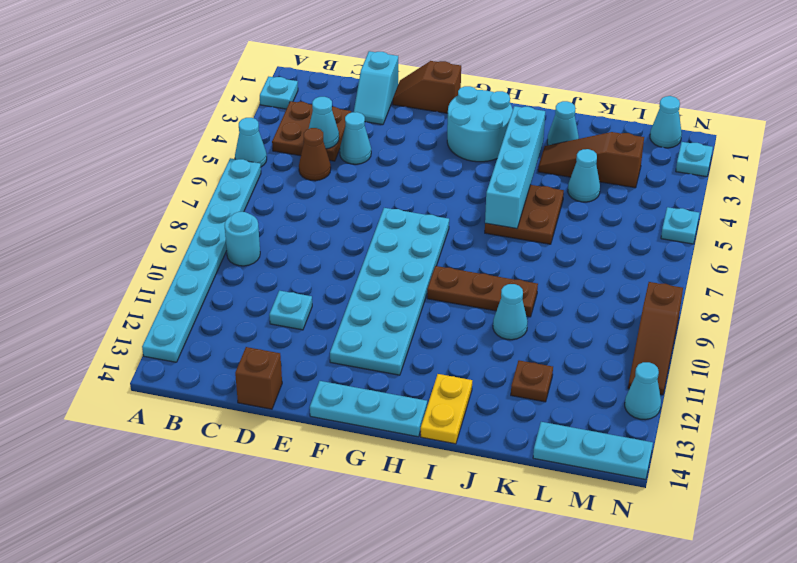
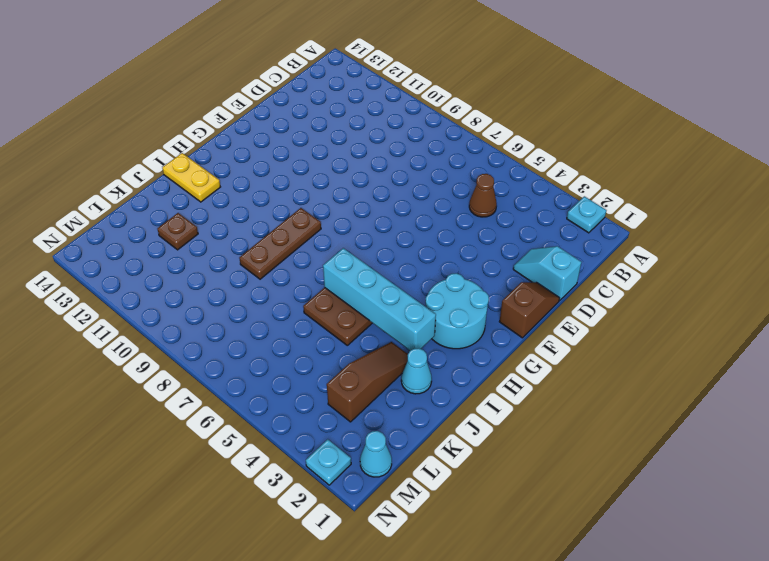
none -> cyan 1x1 cone [235,118,267,167]
none -> cyan 1x8 plate [142,158,261,362]
none -> brown 2x2 plate [272,101,351,161]
none -> cyan 1x1 round brick [225,212,260,266]

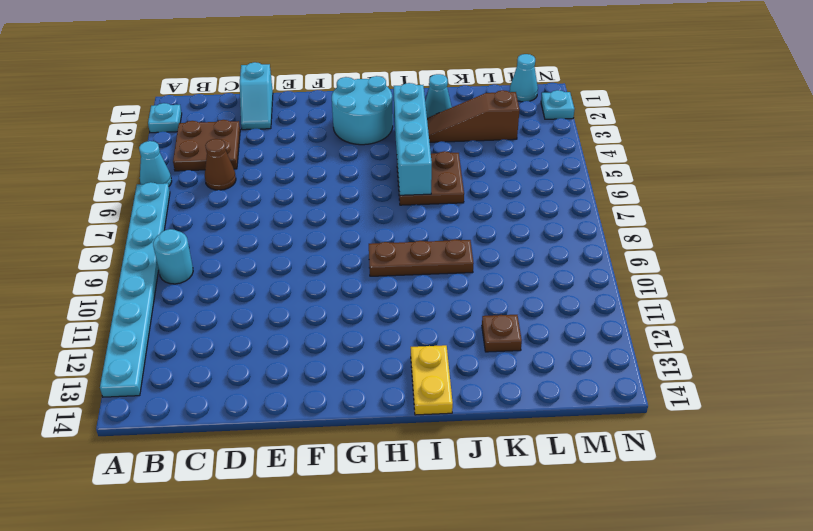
none -> cyan 1x1 cone [340,112,371,164]
none -> cyan 1x1 plate [269,291,312,330]
none -> brown 1x1 brick [235,347,282,409]
none -> brown 1x2 slope [393,61,461,113]

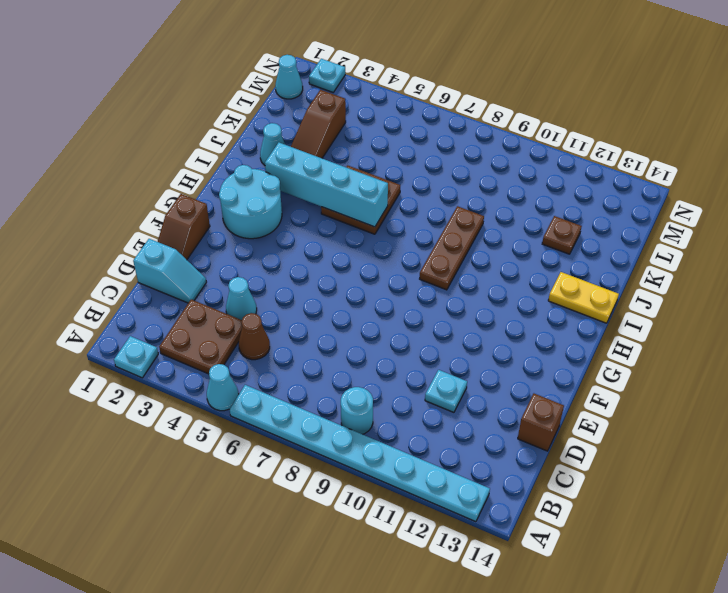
none -> cyan 2x6 plate [330,208,449,375]
none -> cyan 1x3 plate [310,381,427,437]
none -> cyan 1x1 cone [493,284,528,340]
none -> cyan 1x1 cone [568,149,600,202]

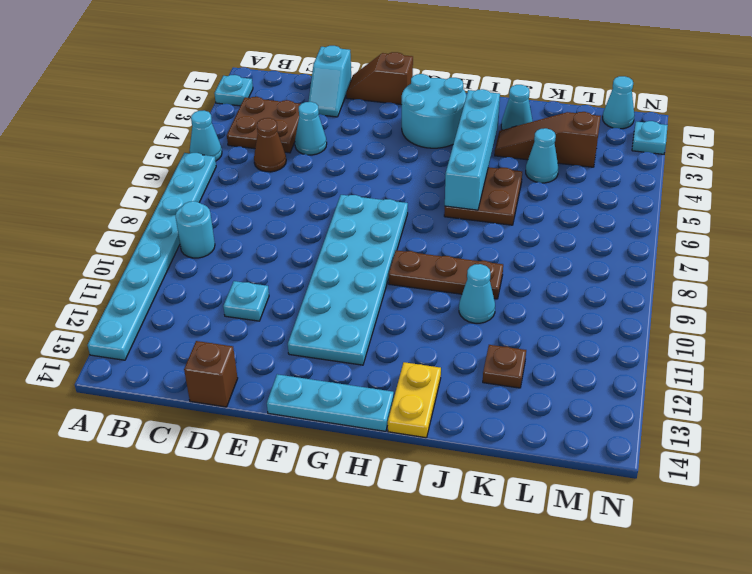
none -> cyan 1x3 plate [533,422,653,480]
none -> cyan 1x1 plate [661,207,699,244]
none -> brown 1x3 slope [628,282,683,395]
none -> cyan 1x1 cone [625,362,661,420]

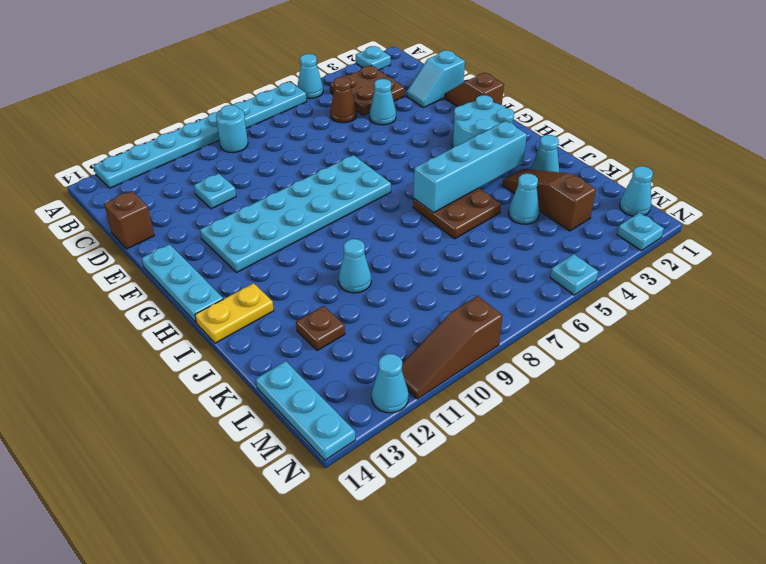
none -> brown 1x3 plate [427,266,538,317]
none -> cyan 1x1 cone [309,97,339,149]

